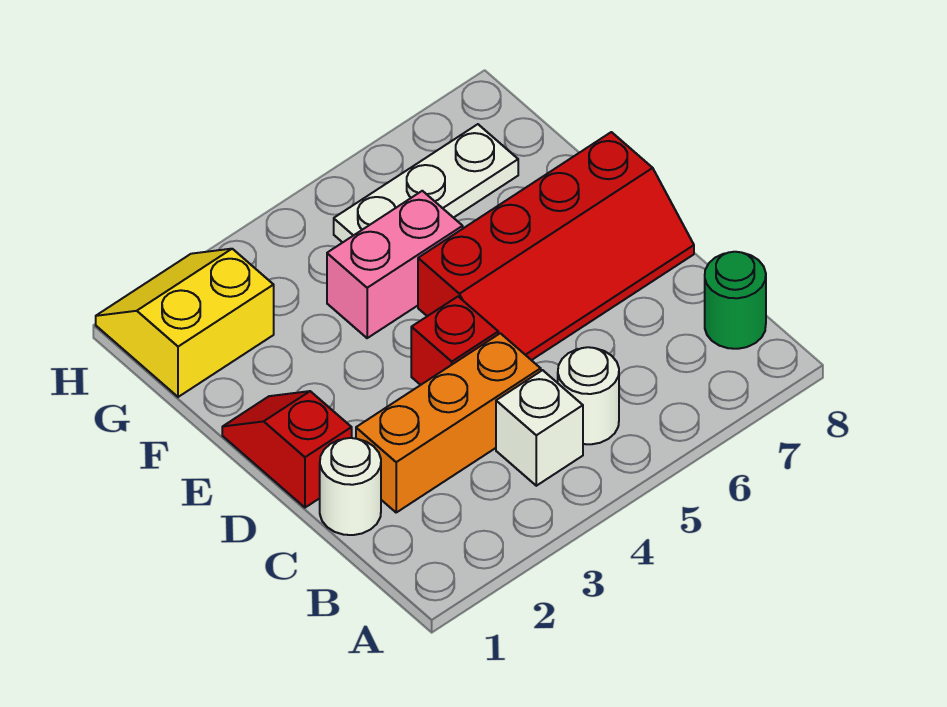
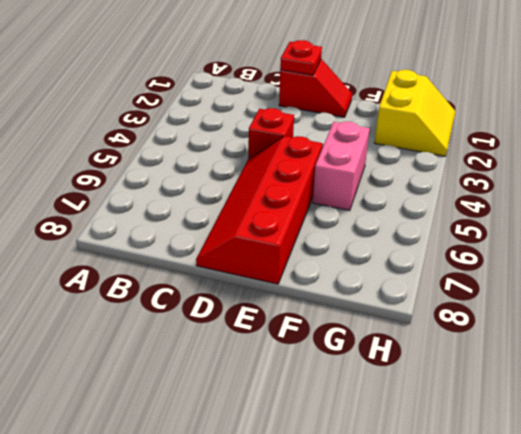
red 1x1 plate [280,40,322,75] -> none
none -> white 1x1 brick [496,370,583,486]
none -> white 1x1 round brick [558,347,619,444]

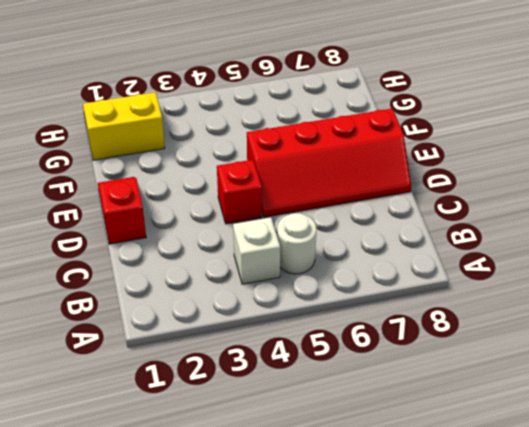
none -> green 1x1 round brick [705,252,766,349]
none -> white 1x1 round brick [320,438,381,535]

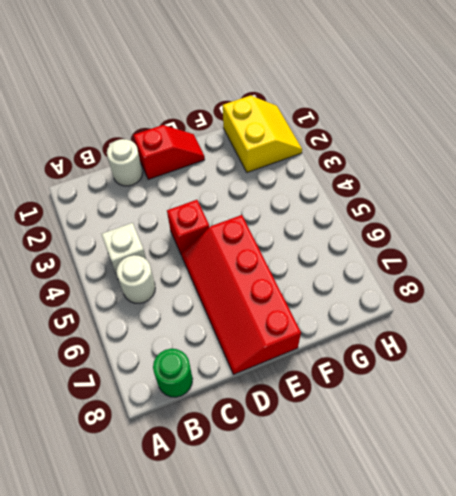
none -> orange 1x3 brick [356,333,541,512]
none -> pink 1x2 brick [327,191,463,338]

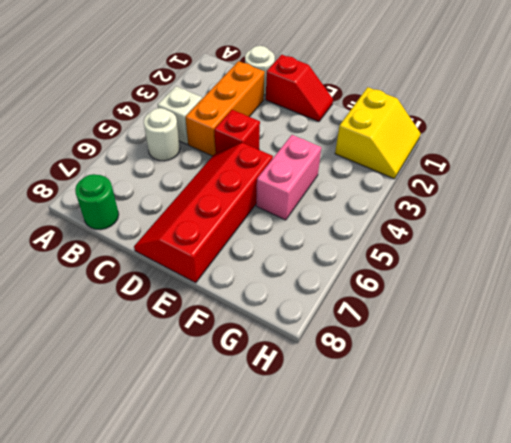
none -> white 1x3 plate [334,124,518,242]

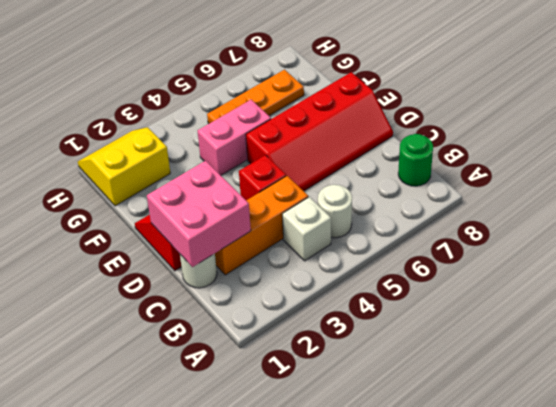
pink 2x2 brick [147,161,251,267] -> none
orange 1x3 plate [207,70,304,123] -> white 1x3 plate [334,124,518,242]

